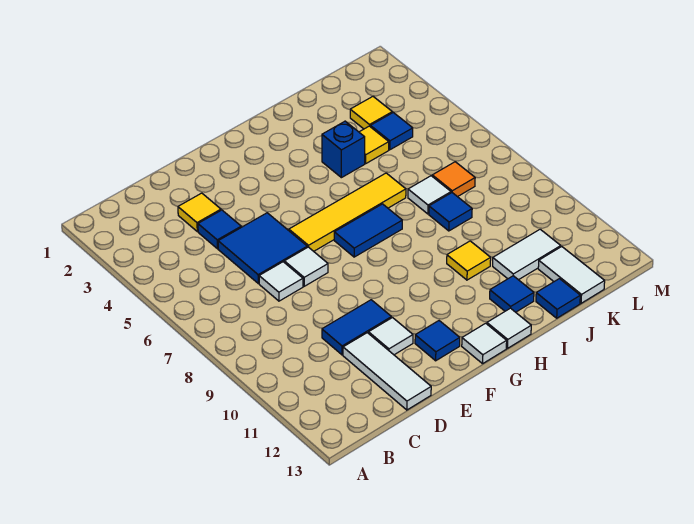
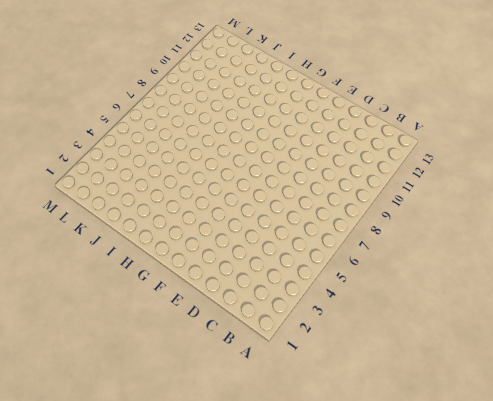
none -> yellow 1x1 tile [178,193,221,231]
none -> blue 1x1 tile [198,210,241,249]
none -> blue 2x2 tile [218,213,307,283]

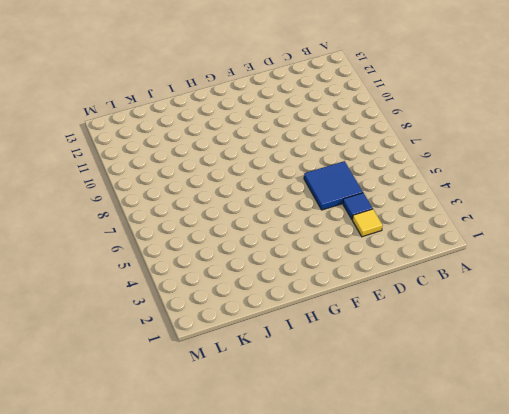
none -> white 1x1 tile [259,262,303,301]
none -> blue 1x2 tile [322,300,391,355]
none -> white 1x3 tile [343,333,431,410]

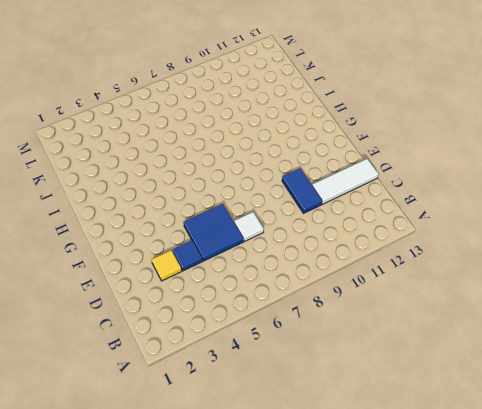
none -> white 1x1 tile [284,247,328,286]
none -> white 1x1 tile [369,318,413,355]
none -> yellow 1x4 tile [289,173,406,251]

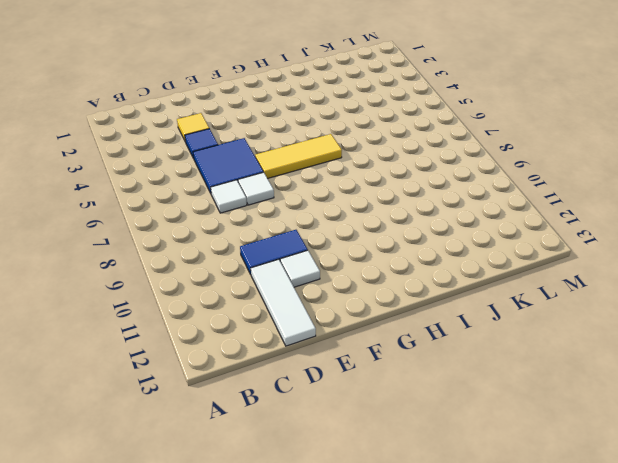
yellow 1x3 tile [255,134,342,178] -> yellow 1x4 tile [289,173,406,251]
none -> blue 1x1 tile [415,321,460,361]
none -> blue 1x2 tile [334,204,402,257]
none -> white 1x1 tile [462,323,507,364]

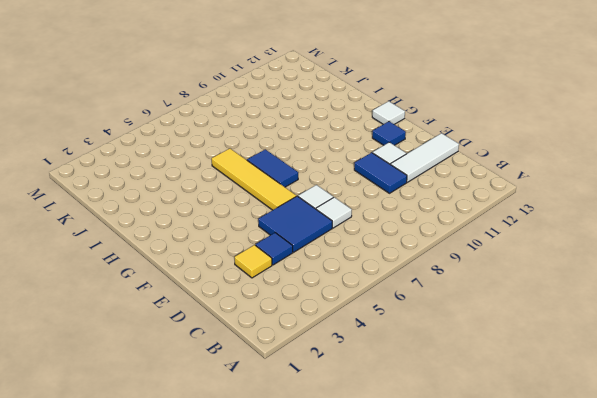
none -> white 1x1 tile [487,308,531,348]
none -> blue 1x1 brick [322,121,365,178]
none -> yellow 1x1 tile [447,241,491,280]

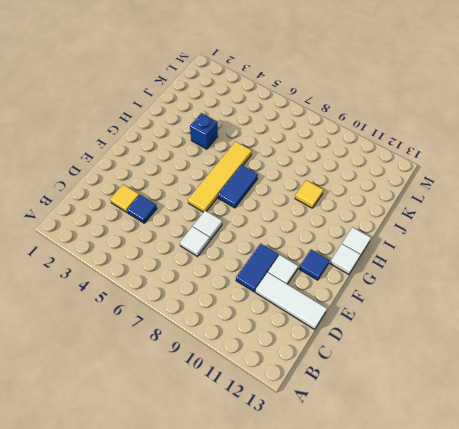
none -> blue 2x2 tile [218,213,307,283]
none -> blue 1x1 tile [490,276,534,312]
none -> yellow 1x1 tile [359,126,389,163]

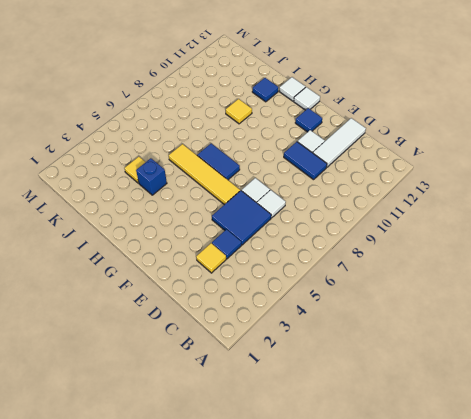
none -> white 1x1 tile [408,176,451,214]
none -> blue 1x1 tile [429,193,472,231]
none -> white 1x2 tile [493,229,561,280]

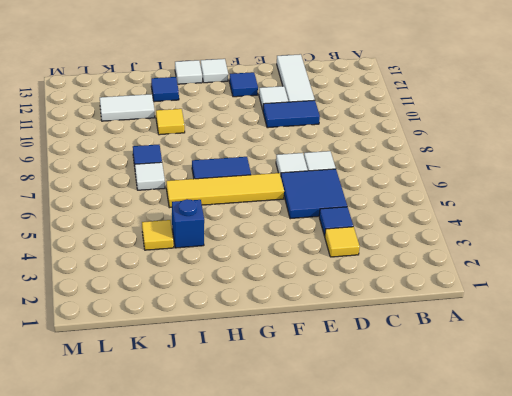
none -> blue 1x1 tile [536,279,580,318]
none -> yellow 1x1 tile [350,97,392,129]
none -> blue 1x1 tile [370,113,413,150]

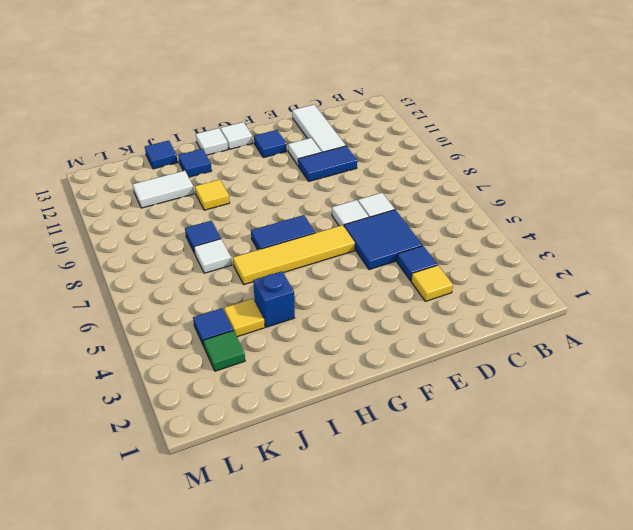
green 1x1 tile [203,331,245,371] -> yellow 1x1 tile [350,97,392,129]
none -> orange 1x1 tile [432,162,475,197]
none -> white 1x2 tile [538,247,605,303]

